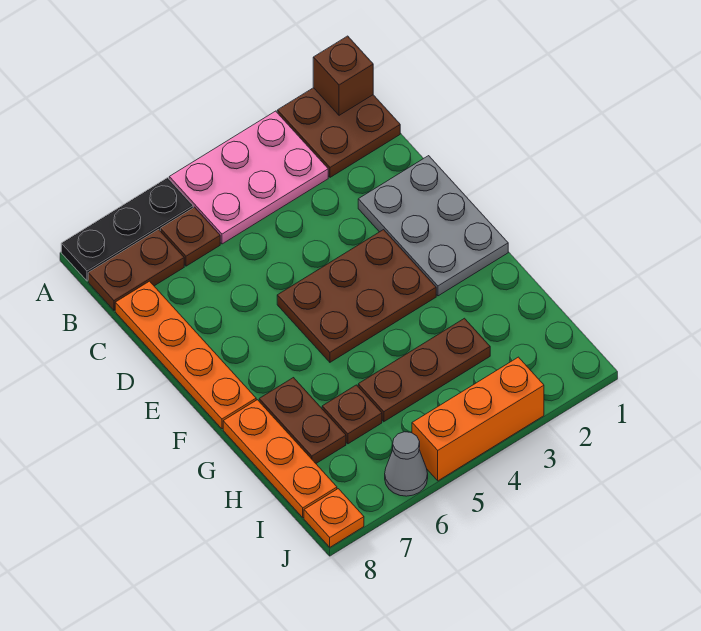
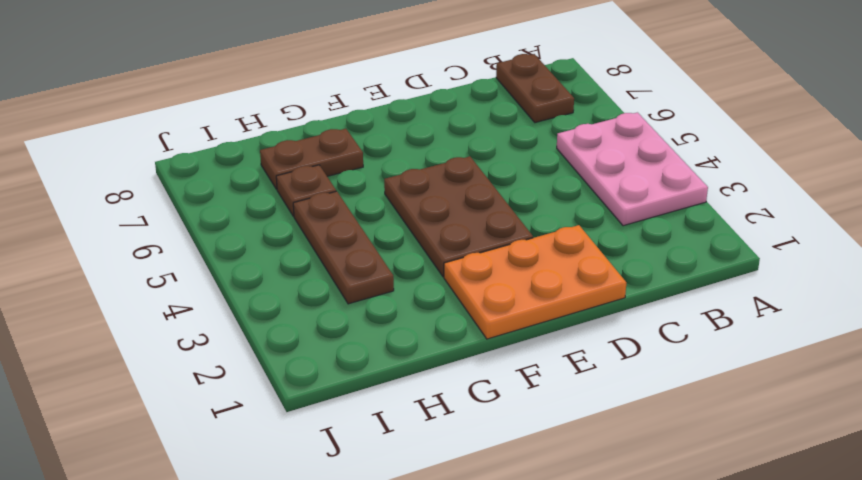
orange 2x3 plate [444,225,626,339] -> grey 2x3 plate [358,156,508,296]
none -> brown 2x2 plate [277,88,400,177]
none -> black 1x3 plate [61,178,193,281]
none -> brown 1x1 plate [160,207,220,266]

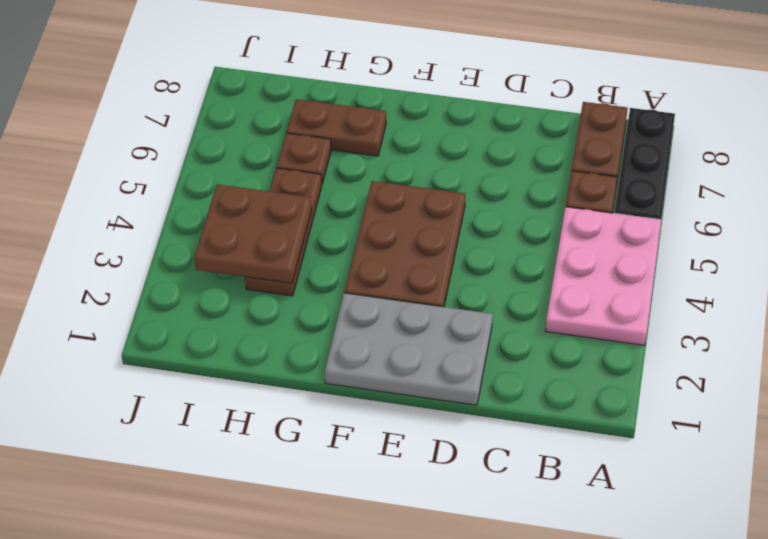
brown 2x2 plate [194,184,312,283] -> brown 2x2 plate moved to [277,88,400,177]
none -> orange 1x4 plate [115,281,256,429]
none -> orange 1x3 plate [223,400,337,518]
none -> orange 1x3 brick [412,357,544,481]

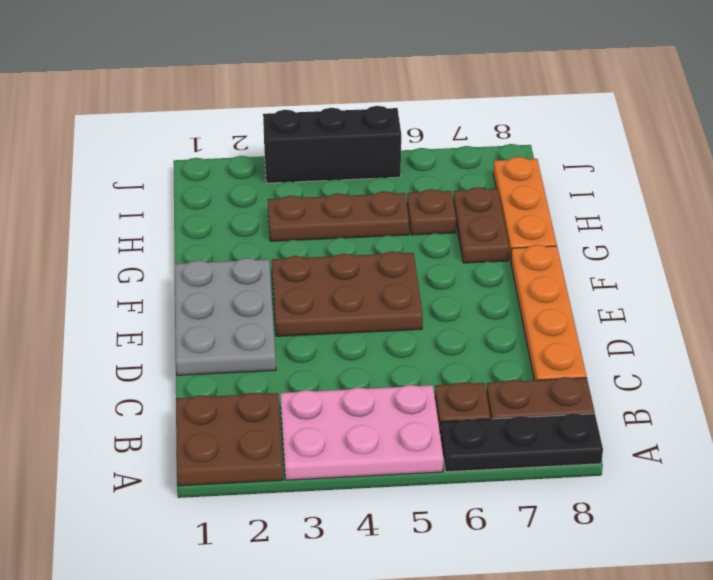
black 1x3 brick [263,106,401,183] -> orange 1x3 brick [412,357,544,481]
none -> grey 1x1 cone [385,432,428,496]
none -> orange 1x1 plate [304,489,364,547]
none -> brown 1x1 brick [313,36,373,115]

